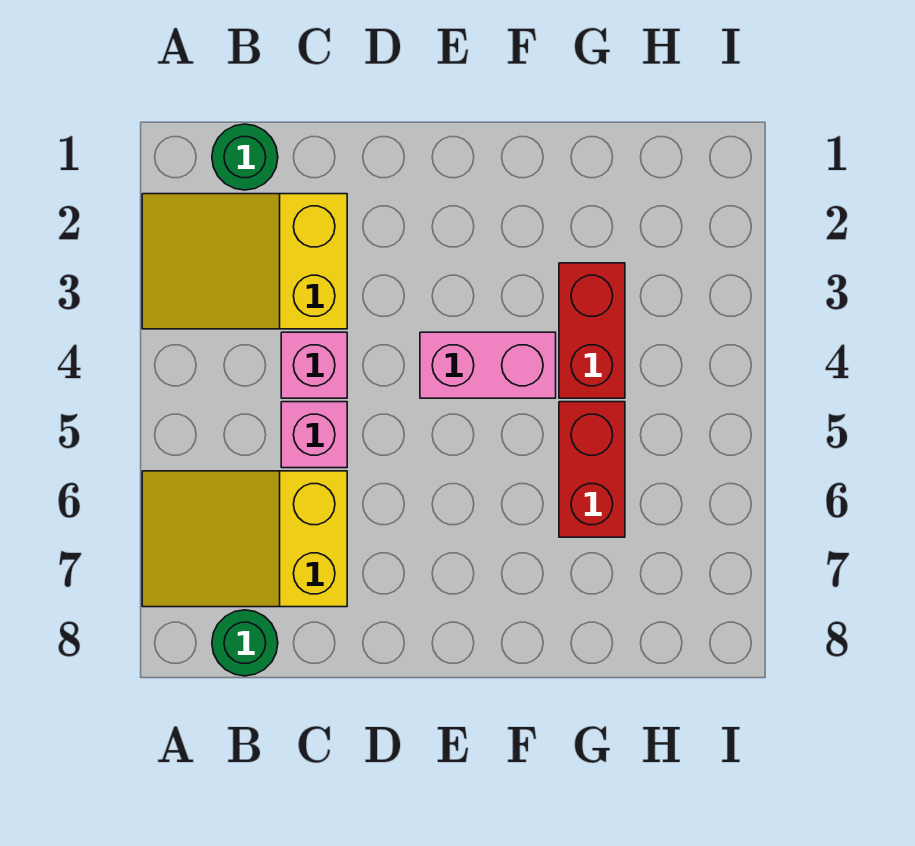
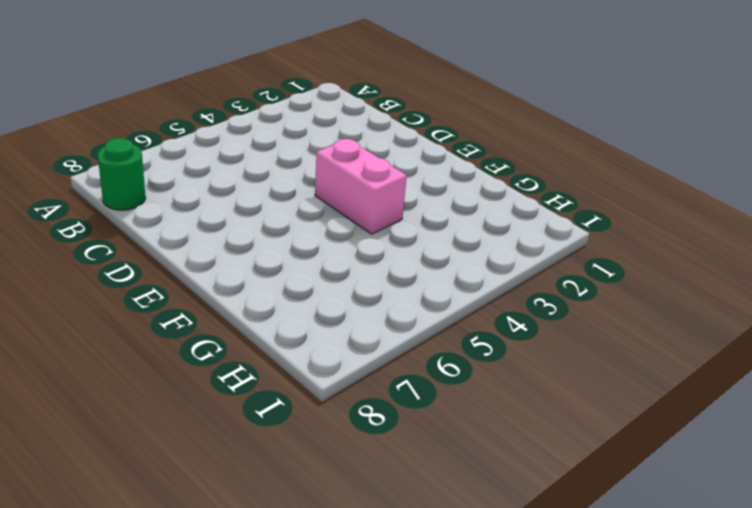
none -> yellow 2x3 slope [142,194,347,329]
none -> yellow 2x3 slope [142,471,347,607]

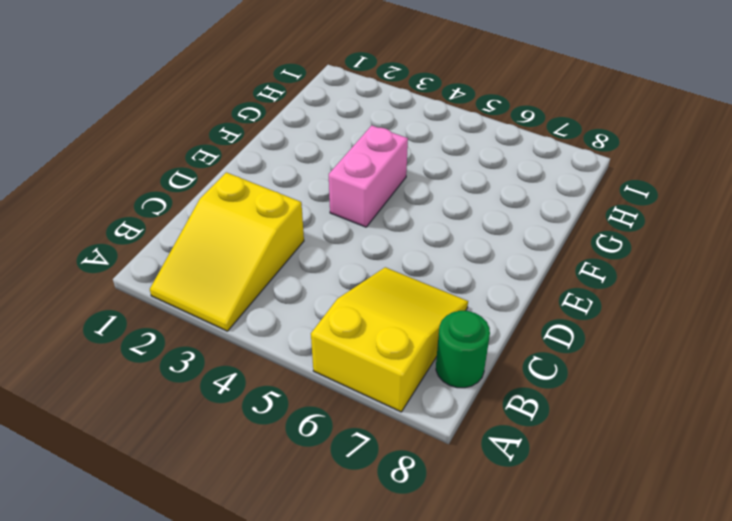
yellow 2x3 slope [311,267,468,412] -> yellow 2x3 slope turned to [142,471,347,607]
none -> green 1x1 round brick [212,124,278,190]
none -> pink 1x1 brick [281,332,347,398]

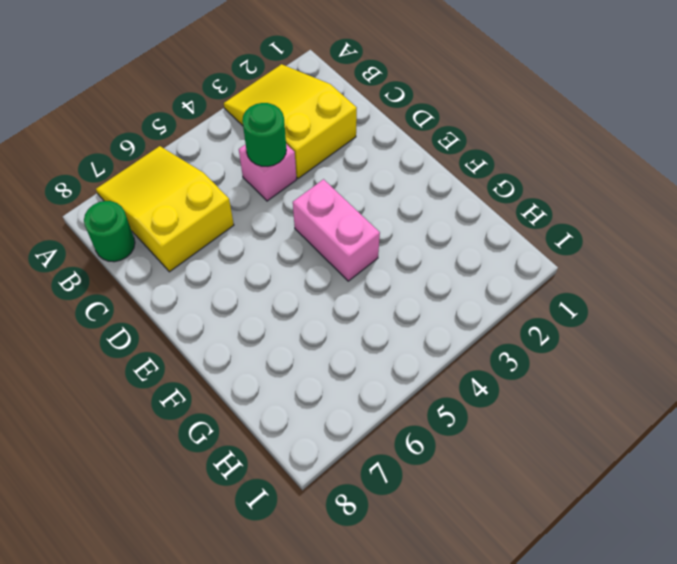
green 1x1 round brick [242,103,286,166] -> green 1x1 round brick moved to [212,124,278,190]
none -> pink 1x1 brick [281,402,347,468]
none -> red 1x2 brick [559,263,625,398]

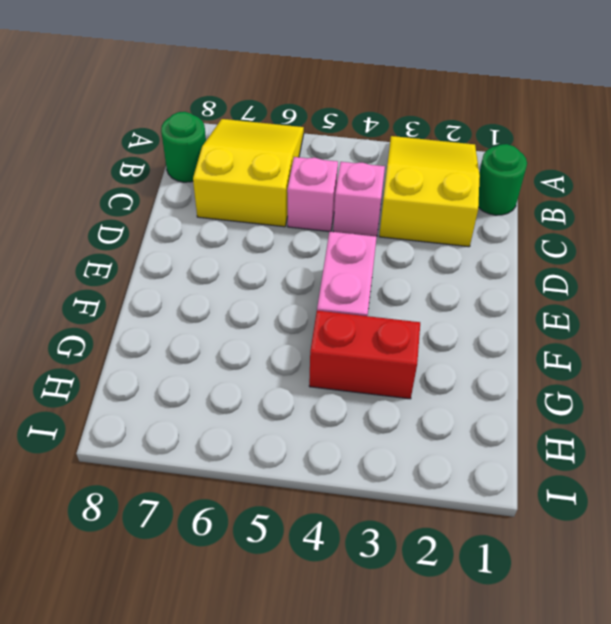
none -> red 1x2 brick [559,402,625,537]

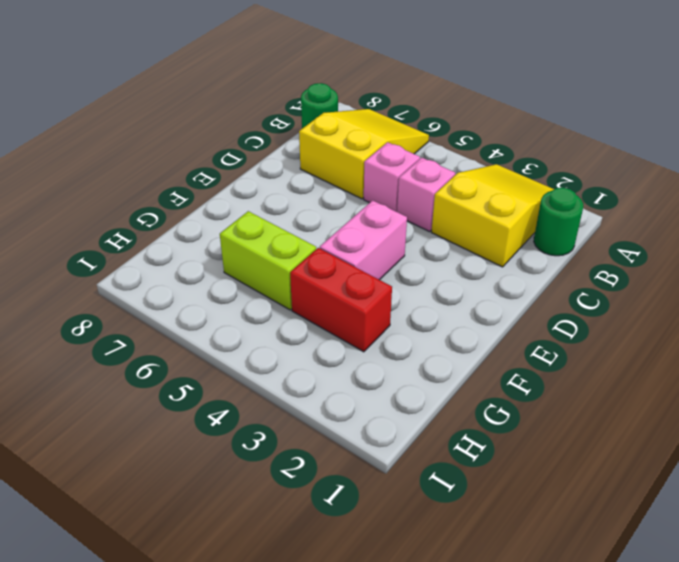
lime 1x2 brick [220,211,316,310] -> red 1x2 brick [559,402,625,537]

